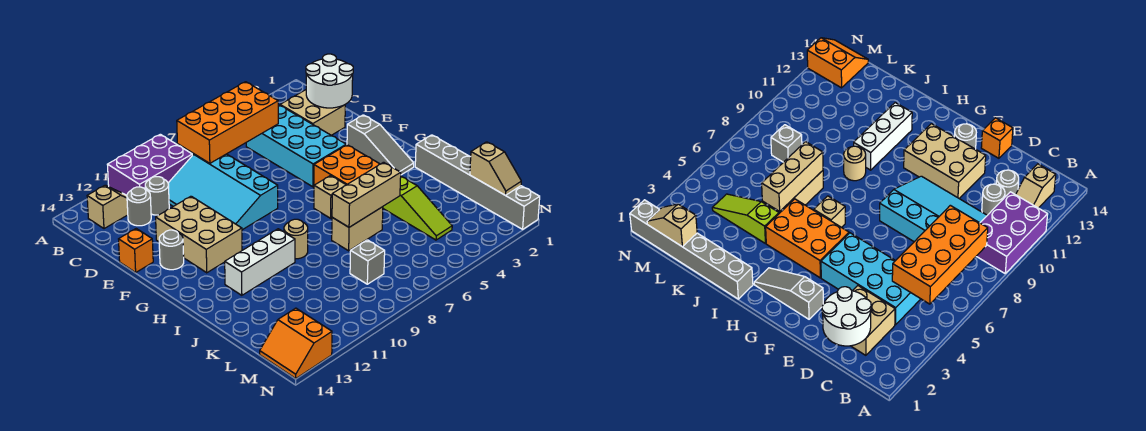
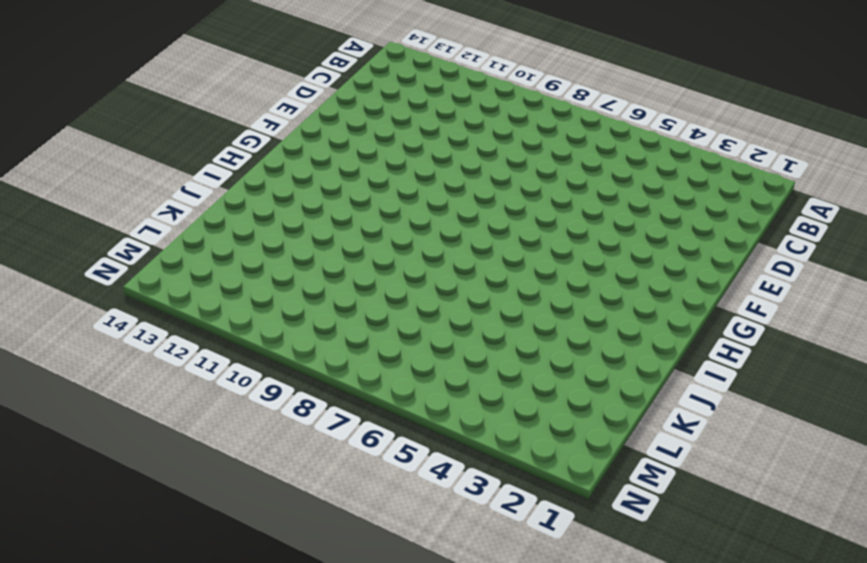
none -> purple 2x3 brick [107,134,192,196]
none -> tan 1x2 slope [87,185,128,229]
none -> tan 2x2 brick [280,90,345,135]

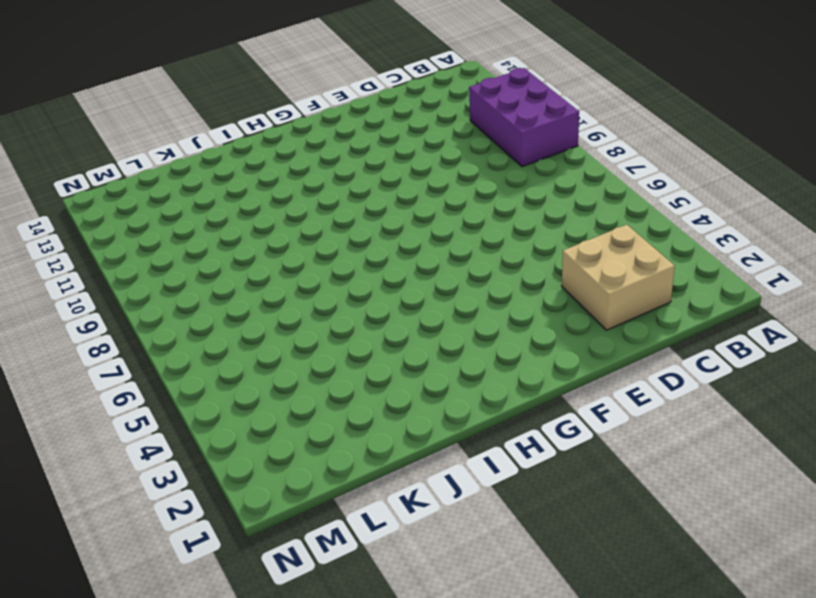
none -> tan 1x2 slope [87,185,128,229]
none -> cyan 2x4 brick [246,105,346,187]
none -> cyan 3x4 slope [168,154,278,230]

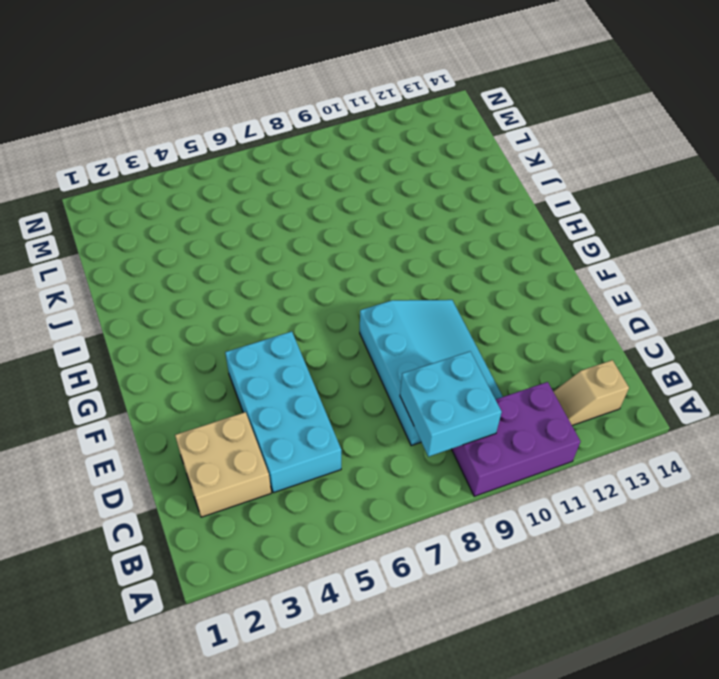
cyan 2x2 brick [400,351,502,457] -> orange 2x4 brick [177,82,278,163]
none -> grey 1x1 round brick [145,177,169,215]
none -> grey 1x1 round brick [127,187,151,226]
none -> tan 2x3 brick [156,196,242,273]

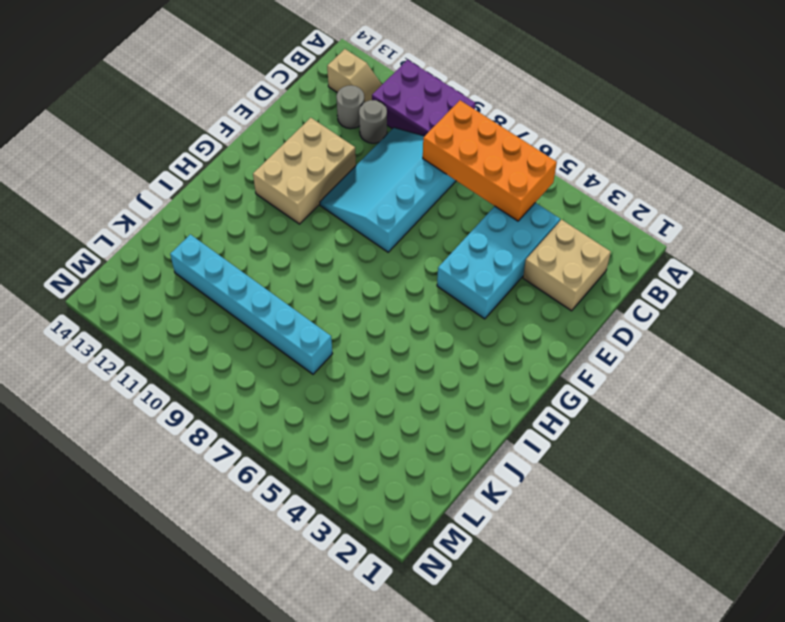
cyan 1x6 brick [170,234,333,374] -> none
none -> orange 1x1 brick [119,229,153,272]
none -> grey 1x3 slope [347,115,414,175]
none -> grey 1x1 round brick [159,230,184,270]

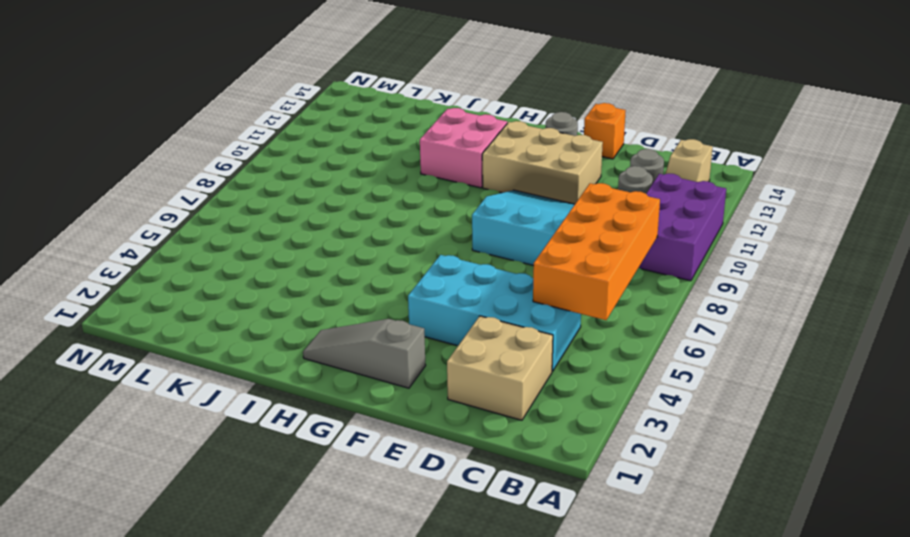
pink 2x2 brick [420,108,507,188] -> white 1x3 brick [225,229,295,295]
none -> orange 2x3 brick [314,145,380,185]
none -> tan 1x1 brick [314,176,346,218]
none -> grey 1x6 brick [415,135,540,229]

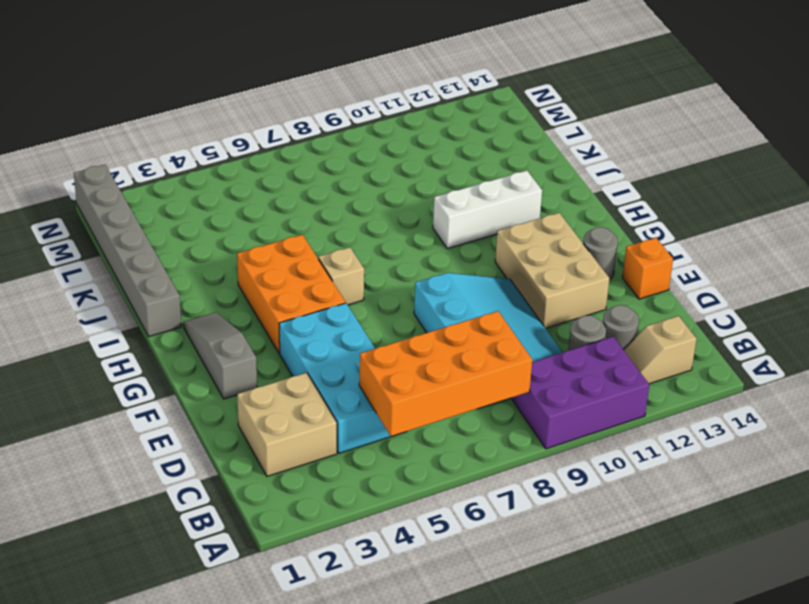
none -> tan 1x1 round brick [284,219,308,259]
none -> lime 1x3 slope [383,177,452,240]
none -> tan 1x2 brick [332,207,383,251]

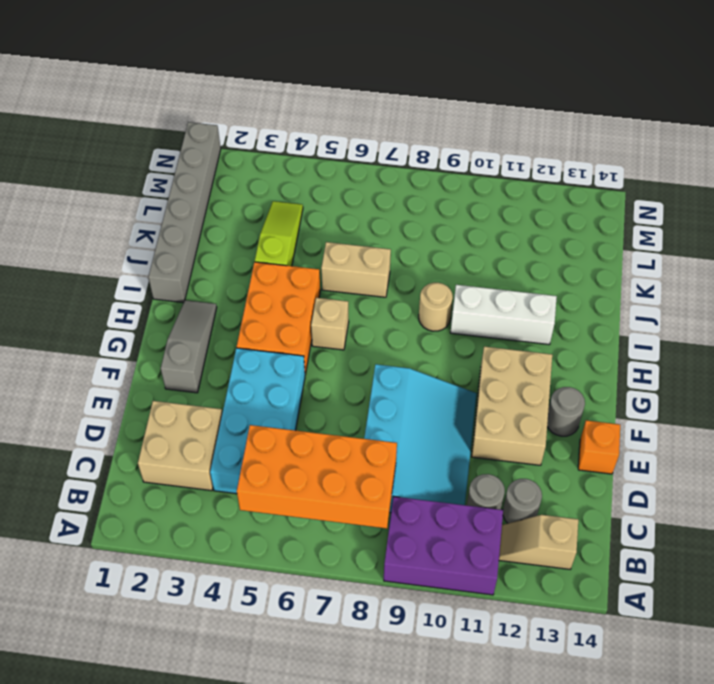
none -> grey 1x1 brick [350,240,385,284]
none -> orange 2x2 slope [260,308,332,378]
none -> white 2x2 round brick [306,54,353,108]

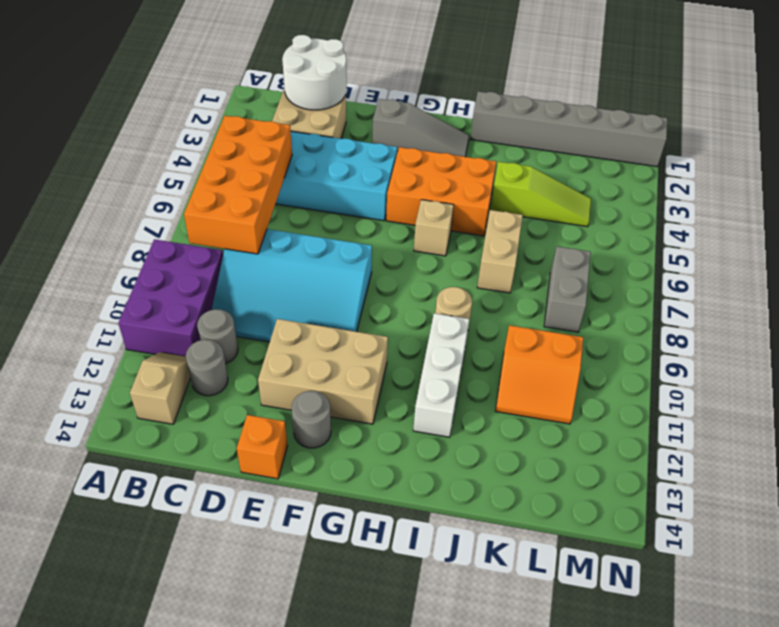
orange 2x2 slope [496,325,583,424] -> orange 2x2 slope moved to [260,308,332,378]
grey 1x2 brick [544,247,591,332] -> grey 1x1 brick [350,240,385,284]
none -> tan 1x3 brick [332,162,401,227]
none -> tan 1x2 slope [470,142,521,195]

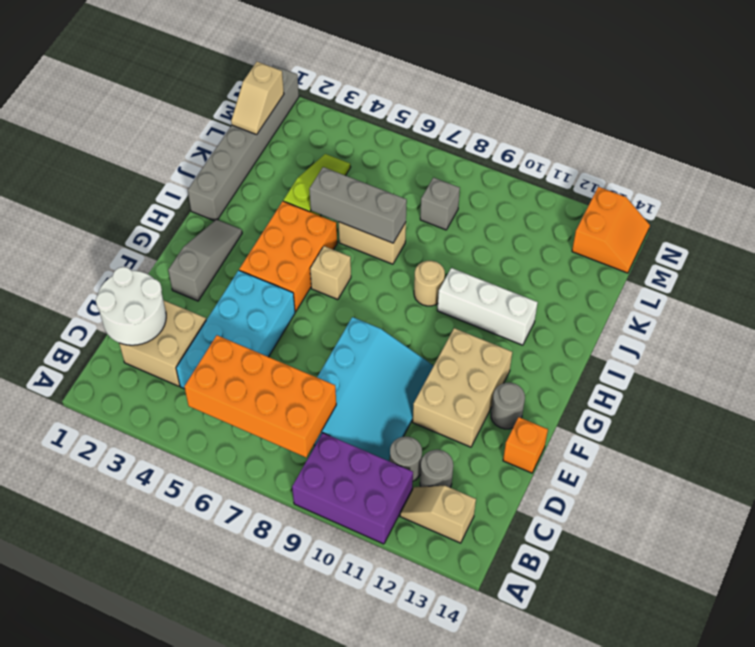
grey 1x3 brick [309,167,407,243] -> tan 1x3 brick [332,162,401,227]
tan 1x2 slope [231,62,284,135] -> tan 1x2 slope turned to [470,142,521,195]

